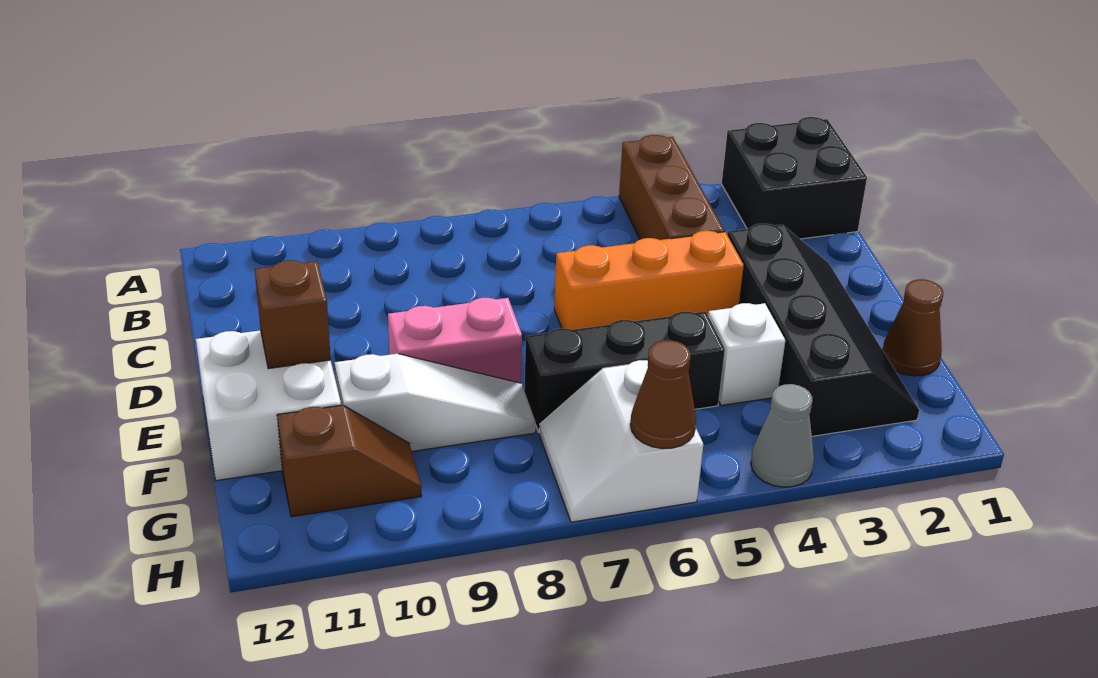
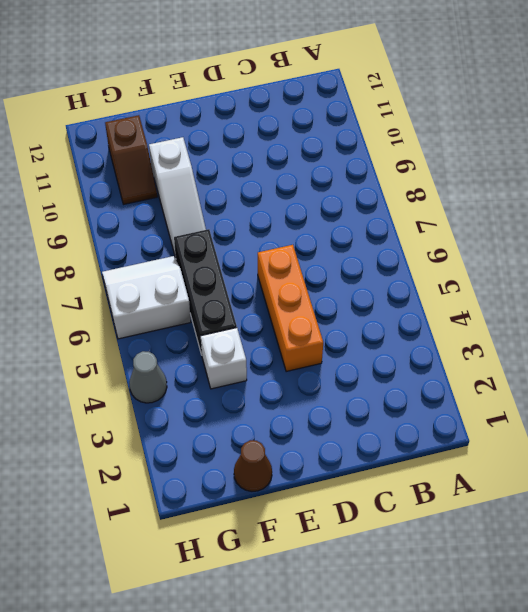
none -> black 2x2 brick [722,117,867,239]
none -> brown 1x3 brick [619,135,724,240]
none -> black 2x4 slope [728,224,919,436]

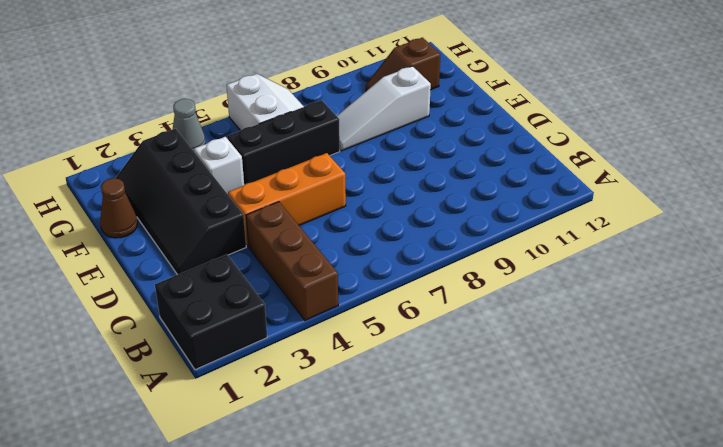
none -> pink 1x2 brick [388,298,522,383]
none -> white 2x2 brick [196,330,341,481]
none -> brown 1x1 brick [255,260,331,369]

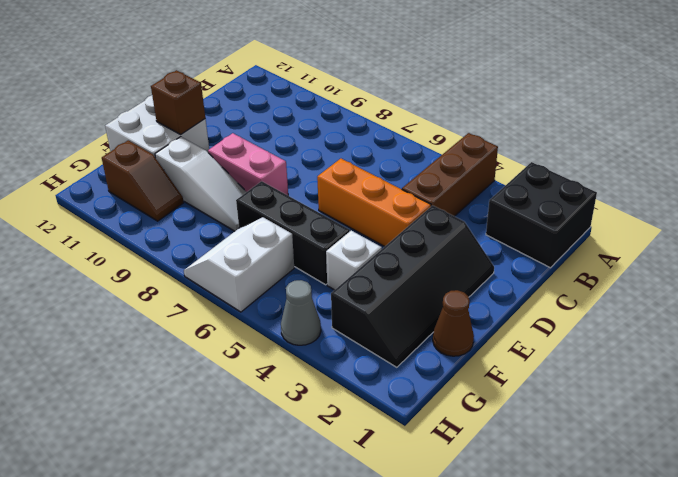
none -> brown 1x1 cone [630,340,696,449]

